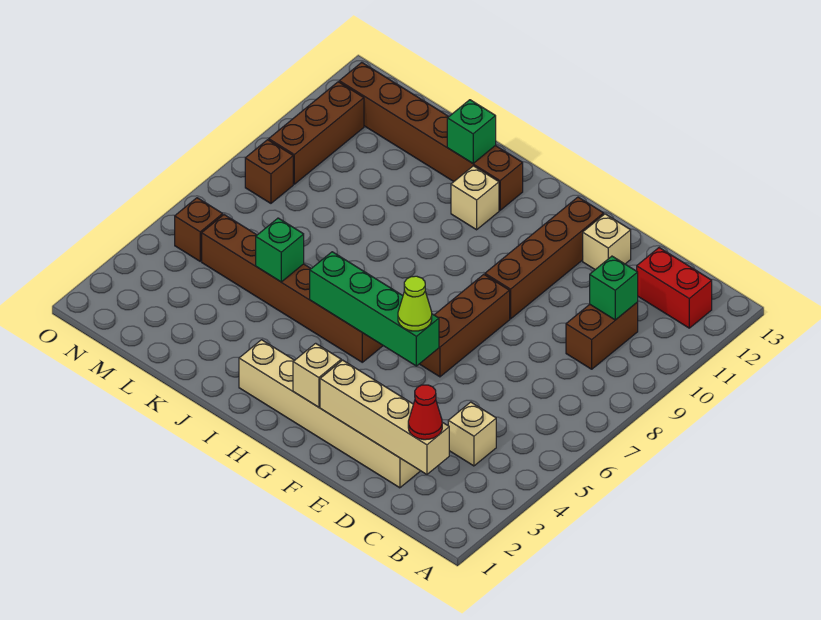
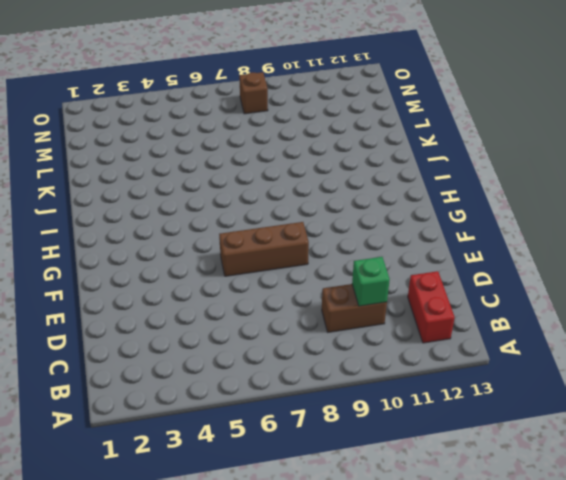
none -> tan 1x1 brick [448,402,496,466]
none -> tan 1x6 brick [239,340,420,488]
none -> tan 1x1 brick [583,214,631,269]

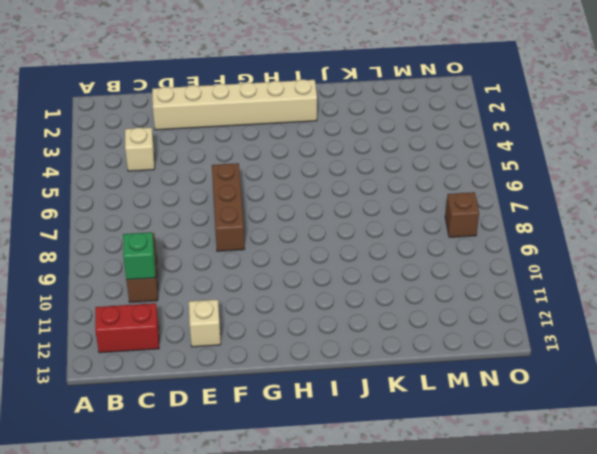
none -> brown 1x4 brick [485,197,604,319]
none -> brown 1x6 brick [202,215,383,362]
none -> tan 1x1 brick [451,166,499,230]

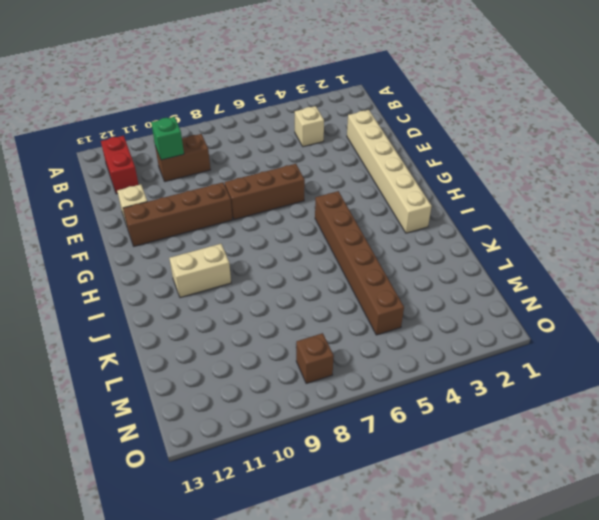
tan 1x2 brick [169,244,231,298] -> tan 1x1 brick [451,166,499,230]
none -> brown 1x6 brick [339,62,523,210]
none -> brown 1x1 brick [175,198,223,261]
none -> brown 1x3 brick [269,82,364,184]

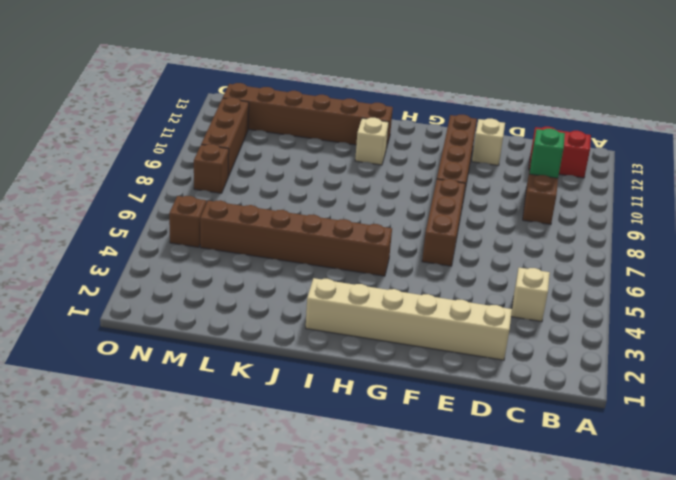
none -> tan 1x4 brick [320,360,449,474]
none -> green 1x4 brick [310,252,439,366]
none -> tan 1x1 brick [293,343,341,407]

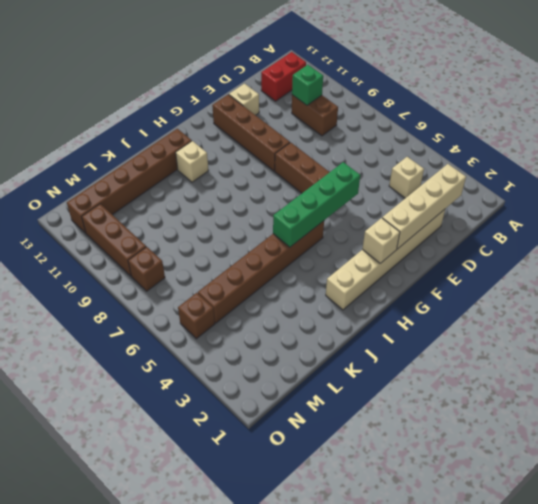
none -> green 1x1 brick [447,100,496,163]
none -> green 1x1 brick [256,218,304,282]
none -> red 1x1 cone [408,385,442,440]

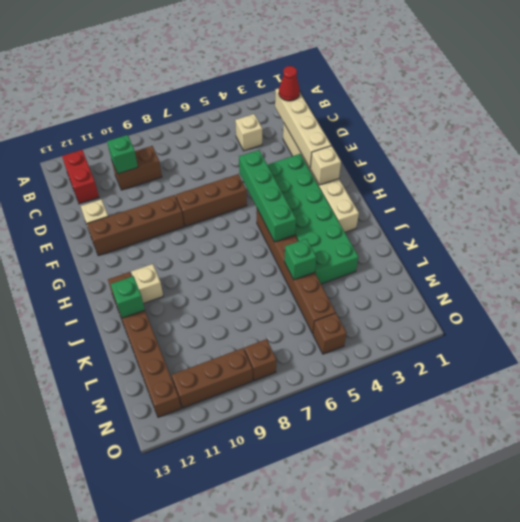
green 2x6 brick [267,154,359,284] -> none
none -> lime 1x1 cone [398,276,432,331]

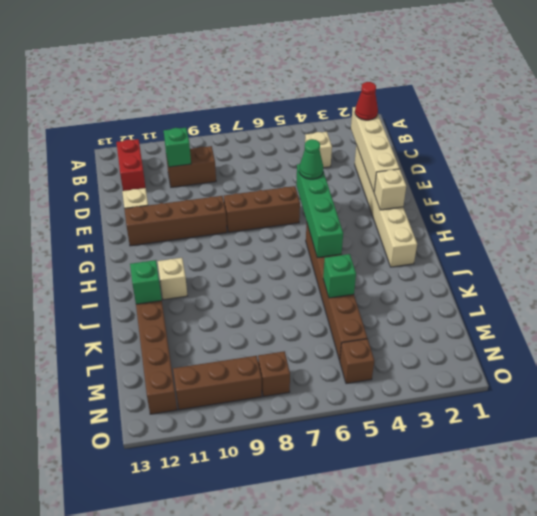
green 1x1 cone [299,139,323,179] -> lime 1x1 cone [398,276,432,331]

